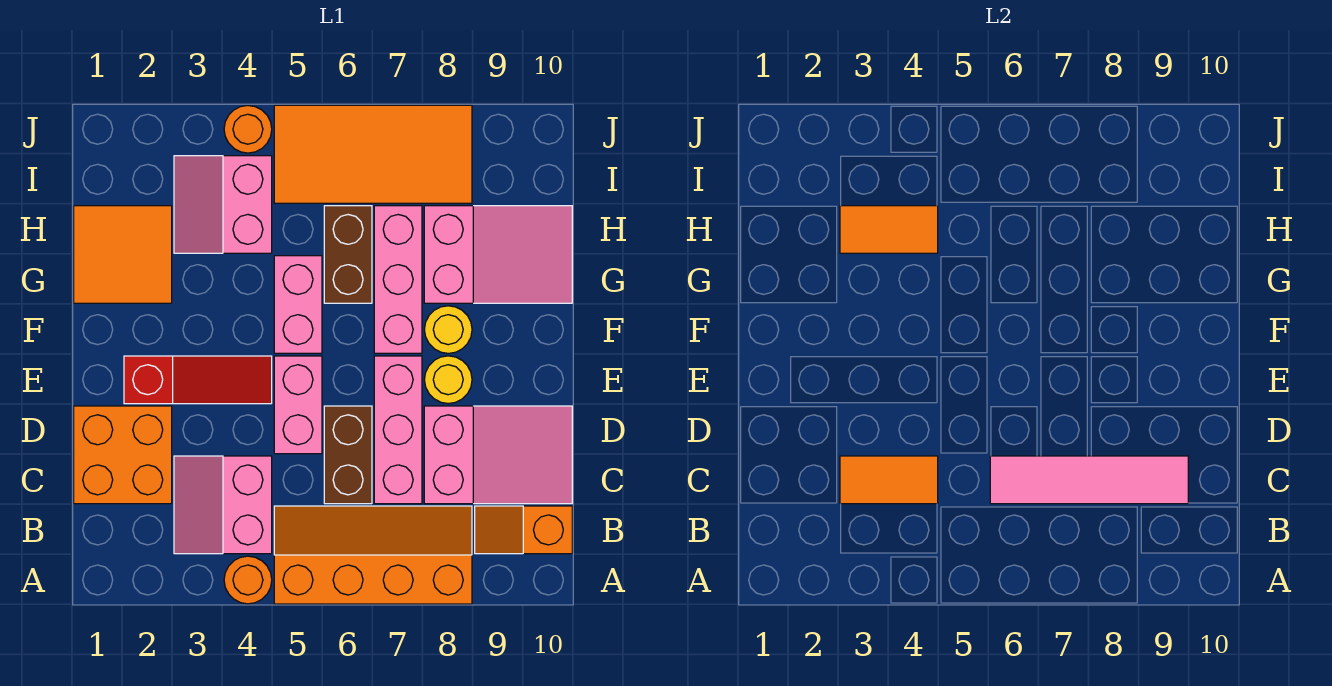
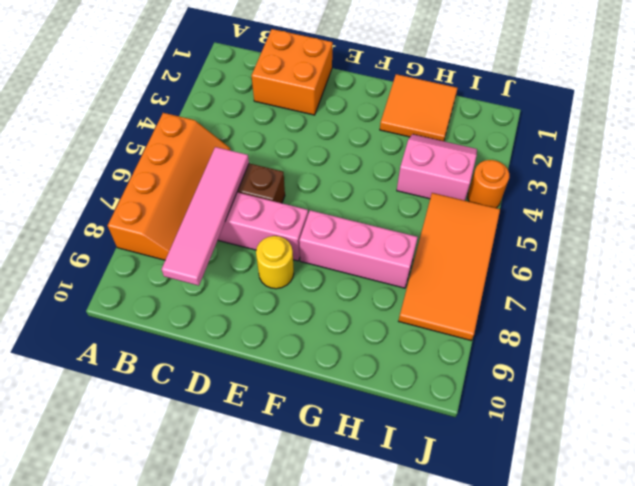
none -> orange 1x1 round brick [224,556,272,604]
none -> pink 2x2 slope [174,456,272,554]
none -> orange 1x2 slope [475,506,572,554]

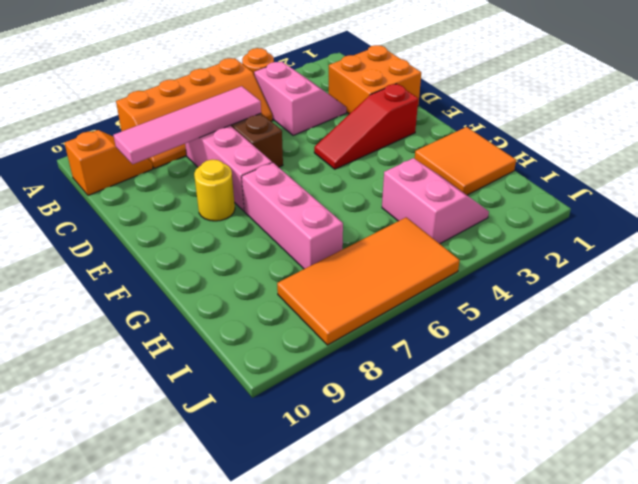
none -> pink 2x3 slope [424,406,572,504]
none -> pink 1x2 brick [274,356,322,454]
none -> pink 1x2 brick [274,256,322,353]

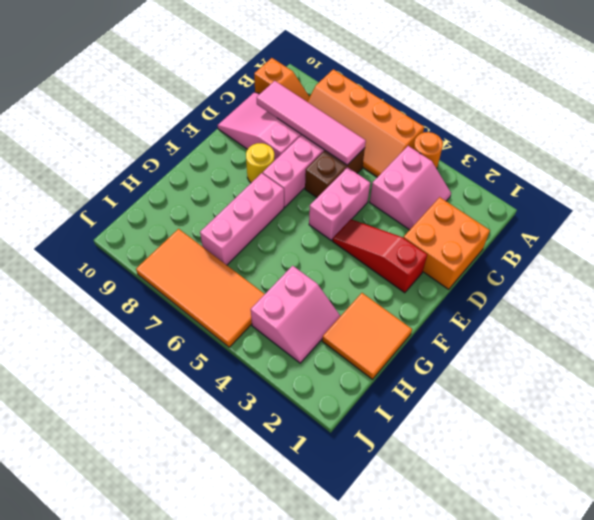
none -> pink 1x2 brick [274,256,322,353]
none -> yellow 1x1 round brick [424,306,472,353]
none -> brown 1x2 brick [324,206,372,303]

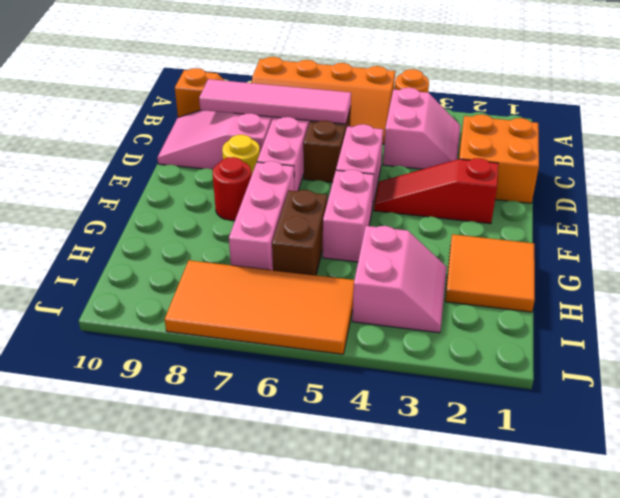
red 1x1 round brick [213,157,251,220] -> yellow 1x1 round brick [424,306,472,353]
none -> pink 2x3 slope [424,206,572,303]
none -> orange 1x1 round brick [224,106,272,153]
none -> orange 1x2 tile [840,456,938,504]

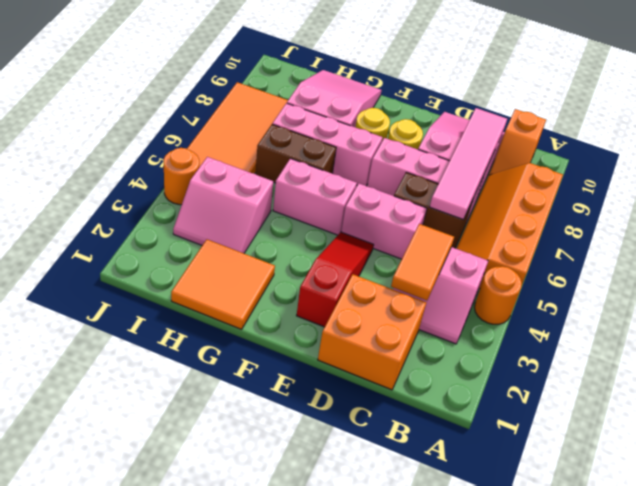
none -> orange 1x2 tile [840,206,938,253]

